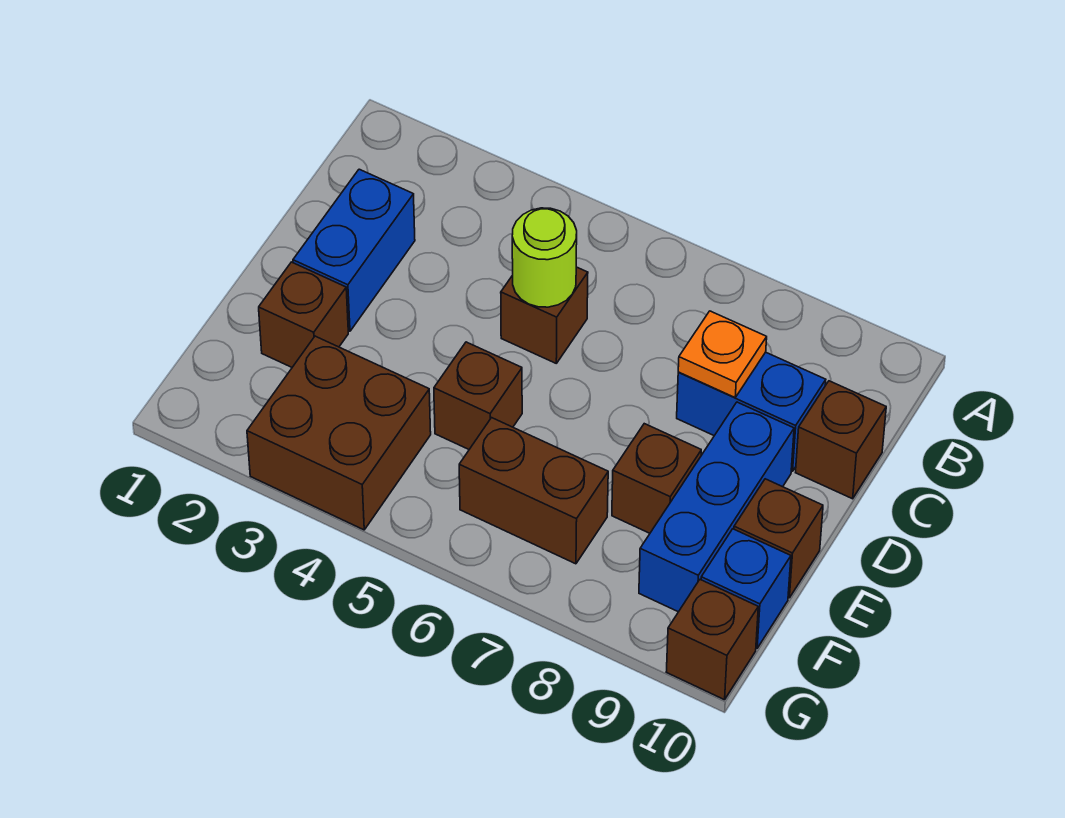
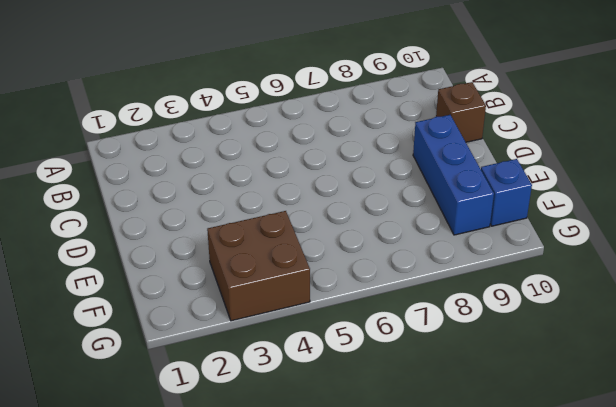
none -> blue 1x2 brick [293,169,415,331]
none -> brown 1x1 brick [501,267,588,363]
none -> blue 1x2 brick [677,352,826,471]

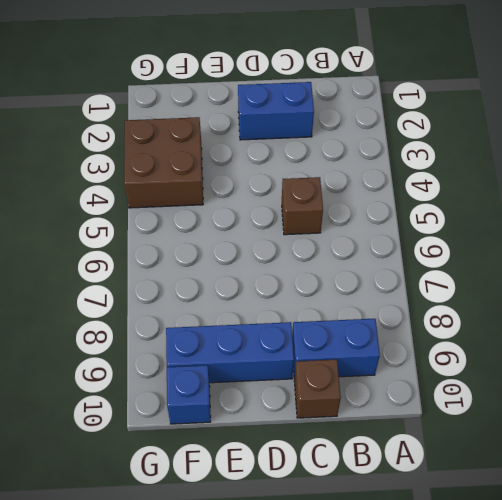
blue 1x2 brick [292,319,380,379] -> blue 1x2 brick turned to [677,352,826,471]
none -> brown 1x1 brick [259,262,348,367]
none -> brown 1x1 brick [434,342,522,449]
none -> brown 1x1 brick [612,424,701,533]

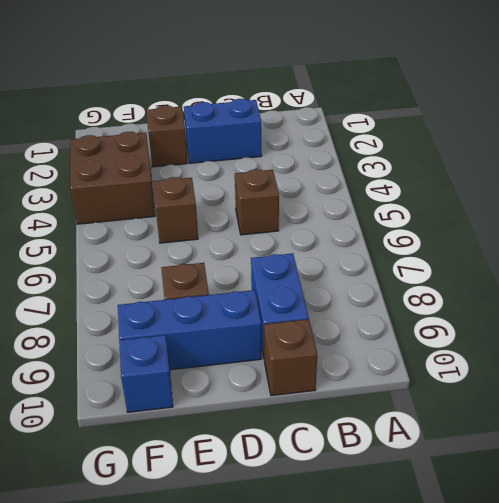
none -> brown 1x1 brick [734,479,823,598]
none -> brown 1x2 brick [459,418,608,564]
none -> brown 1x1 brick [666,580,758,700]

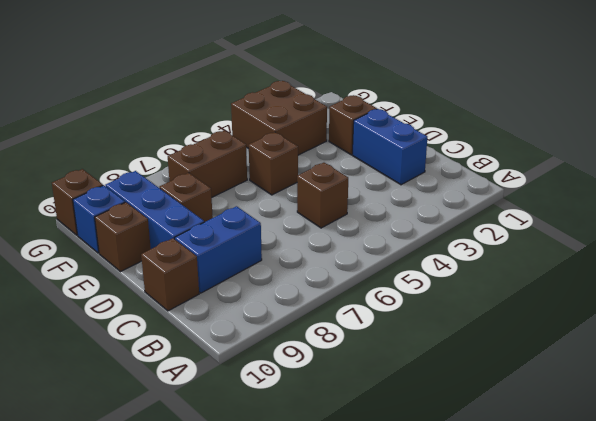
none -> lime 1x1 round brick [512,208,577,307]
none -> orange 1x1 plate [678,311,767,397]

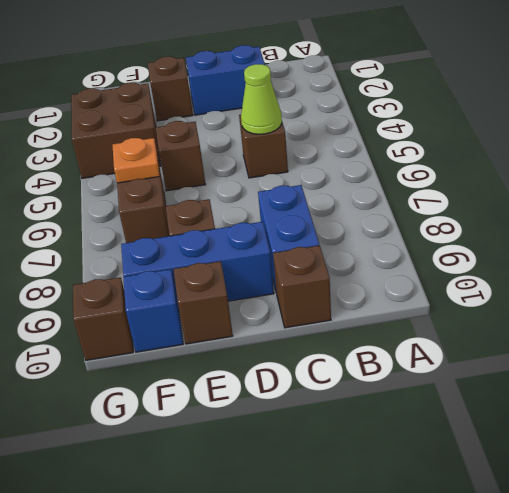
lime 1x1 cone [241,64,282,134] -> lime 1x1 round brick [512,208,577,307]
orange 1x1 plate [113,138,160,183] -> orange 1x1 plate moved to [678,311,767,397]

